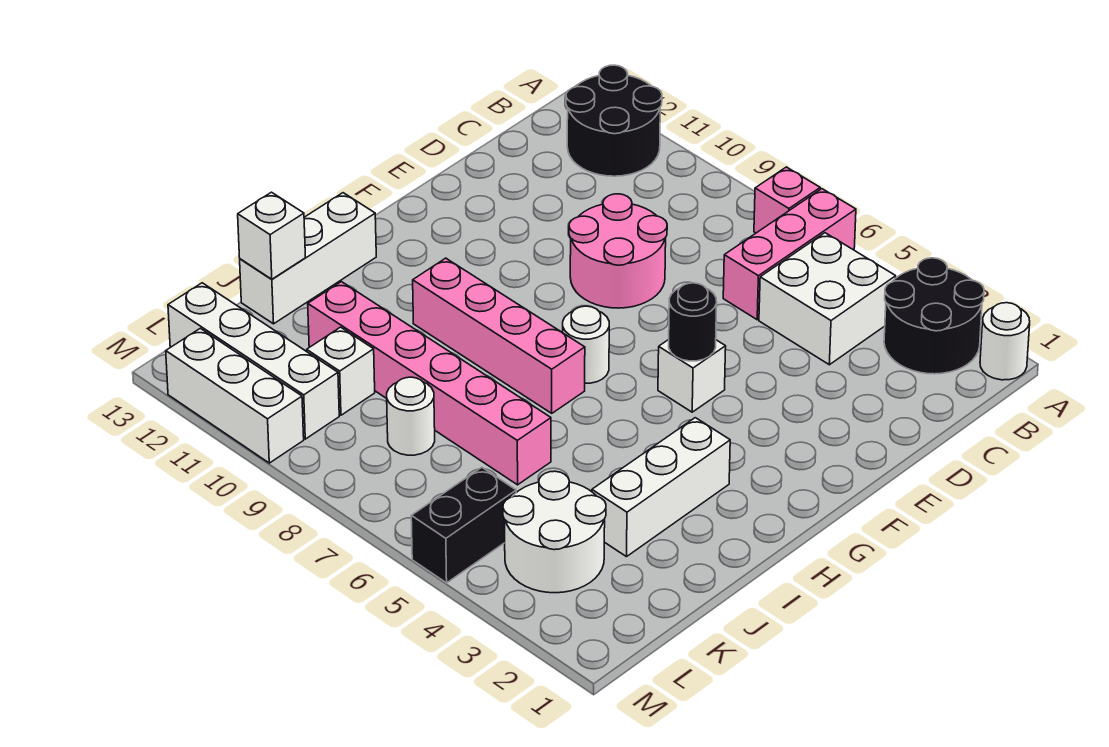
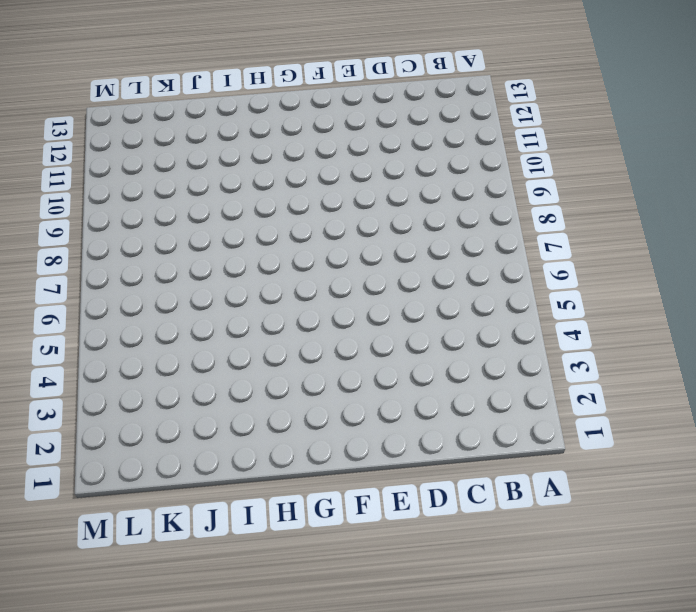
none -> white 1x1 round brick [980,303,1030,380]
none -> black 2x2 round brick [884,258,984,374]
none -> pink 1x3 brick [723,189,856,320]

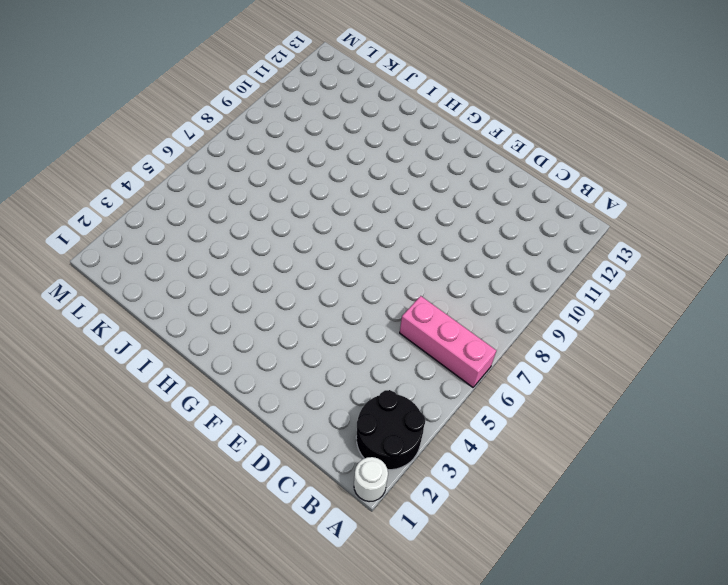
none -> pink 1x1 brick [754,167,820,233]
none -> black 2x2 round brick [566,65,662,176]
none -> white 2x2 brick [759,233,896,365]

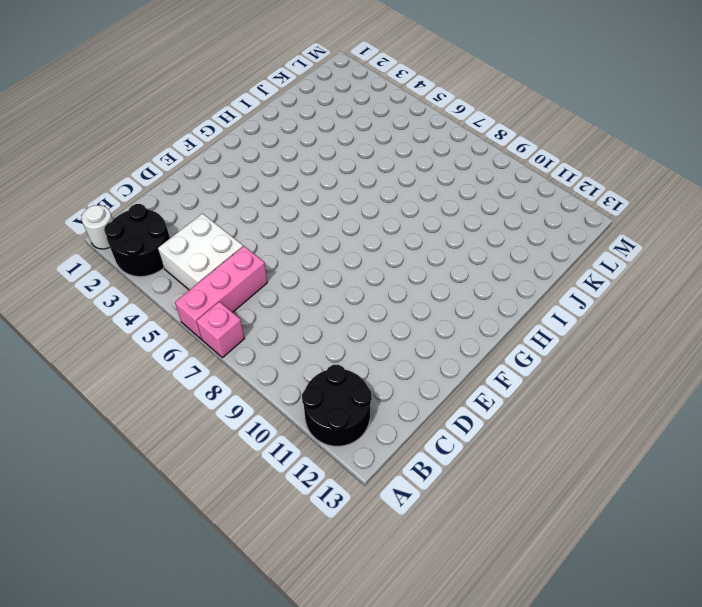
none -> pink 2x2 round brick [569,194,667,308]
none -> white 1x1 brick [658,340,726,412]
none -> white 1x1 round brick [563,306,609,383]

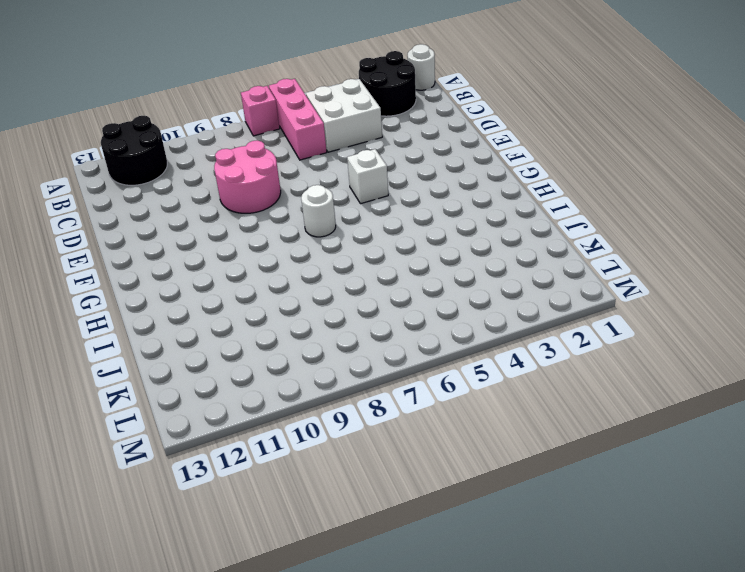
none -> white 1x3 brick [592,418,730,557]
none -> pink 1x4 brick [413,258,585,413]
none -> white 1x3 brick [240,193,376,324]

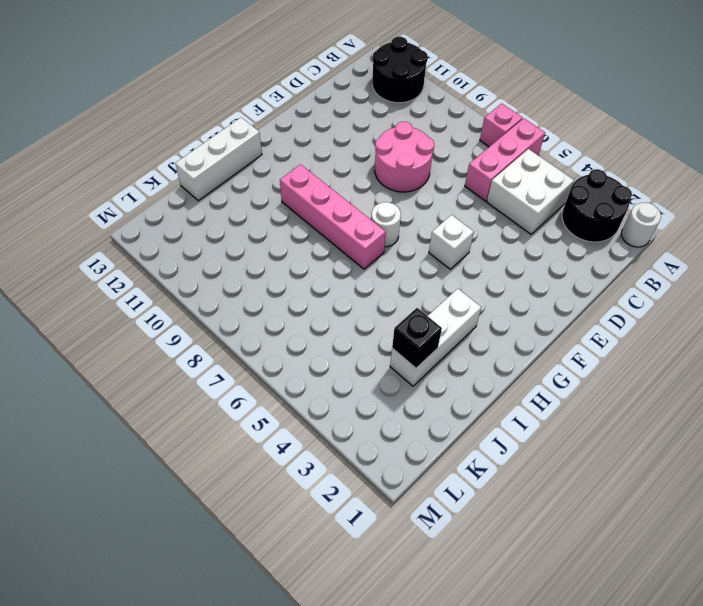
black 1x1 brick [392,308,442,368] -> none
none -> pink 1x6 brick [308,282,551,485]
none -> white 2x2 round brick [503,471,606,593]
none -> white 1x1 round brick [387,377,435,455]

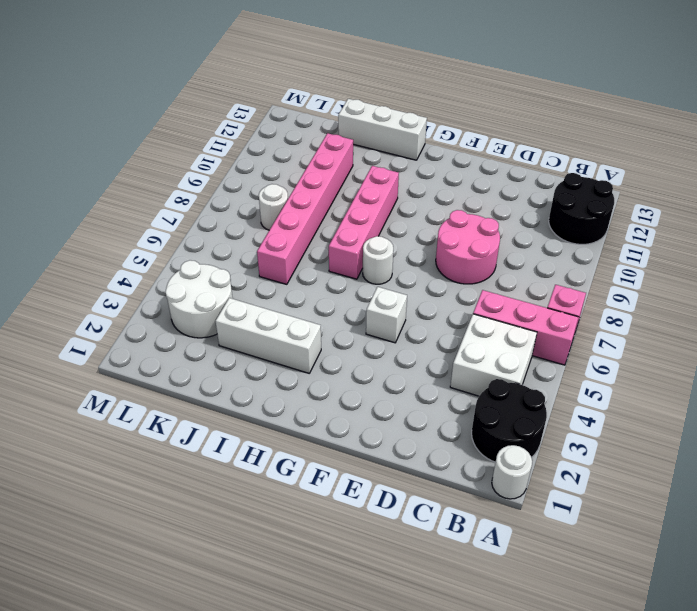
none -> white 1x1 brick [307,327,375,415]
none -> black 1x2 brick [411,467,516,583]
none -> white 1x4 brick [168,283,339,439]

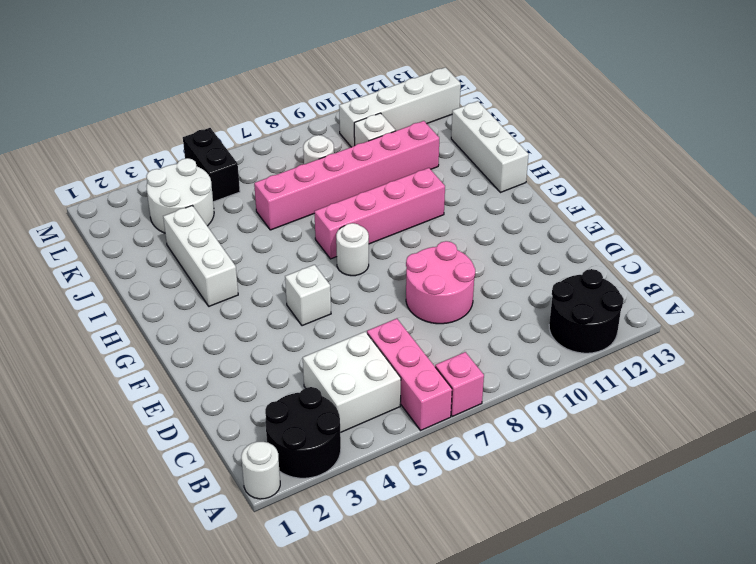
none -> white 1x3 brick [166,328,304,463]
none -> black 1x1 round brick [669,283,717,361]
none -> white 1x1 brick [238,192,305,279]

